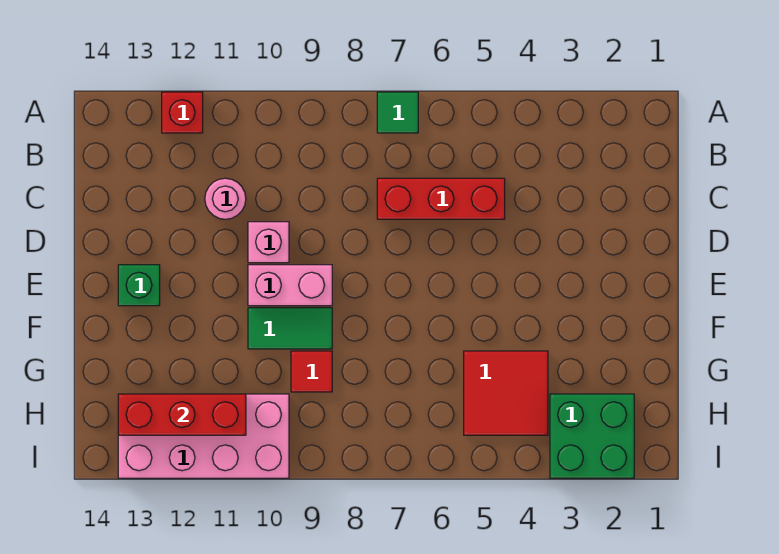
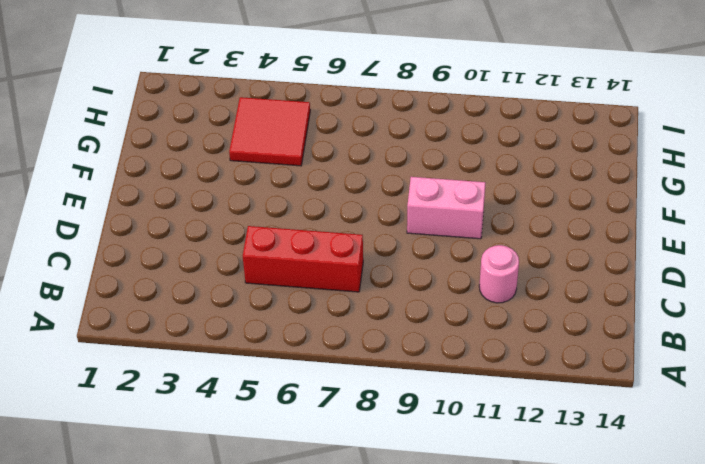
none -> green 1x1 tile [377,92,418,133]
none -> red 1x1 brick [162,92,203,133]
none -> pink 1x1 brick [248,222,289,263]

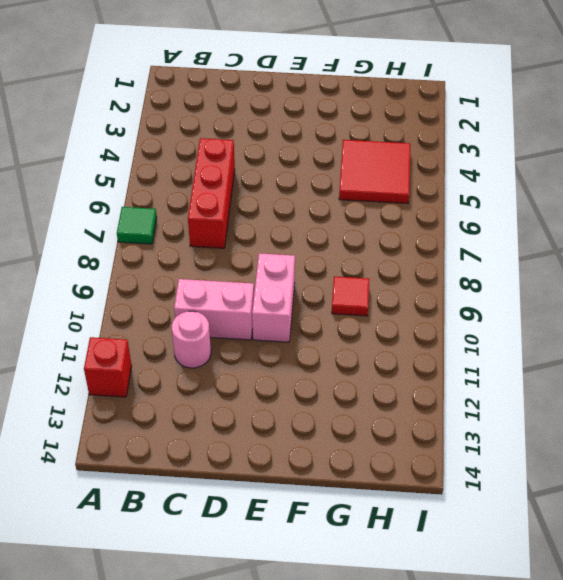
pink 1x2 brick [174,279,254,340] -> pink 1x1 brick [248,222,289,263]
none -> green 1x1 brick [118,265,160,306]
none -> green 1x2 tile [248,308,332,349]
none -> green 2x2 brick [550,394,634,478]

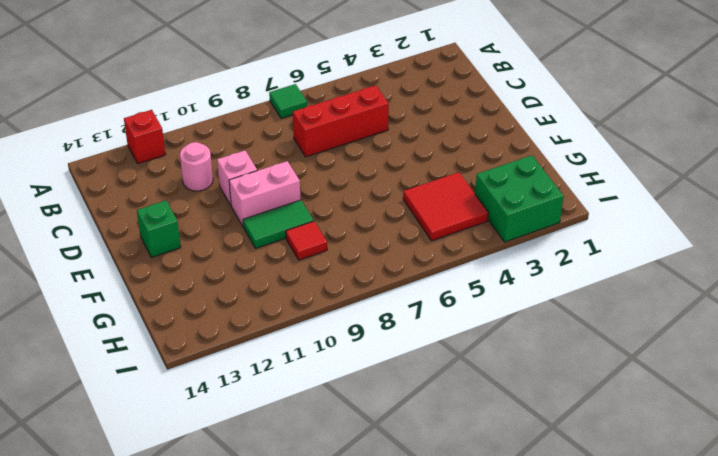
none -> pink 2x4 brick [118,394,289,478]
none -> red 1x3 brick [118,394,246,435]

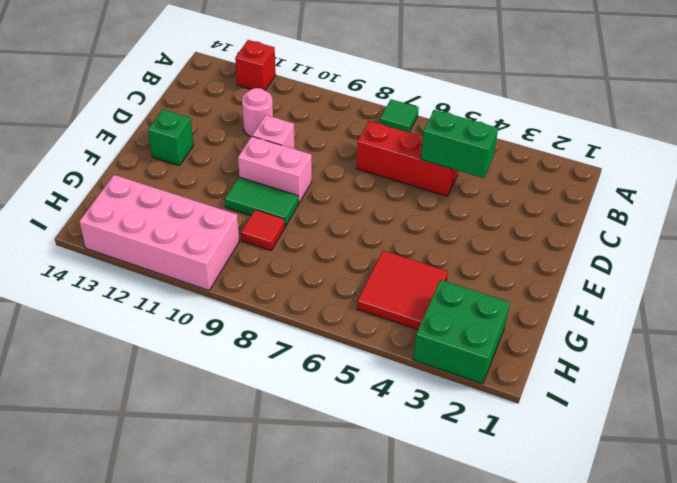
green 1x2 brick [421,110,498,178] -> none
none -> red 1x3 brick [118,394,246,435]

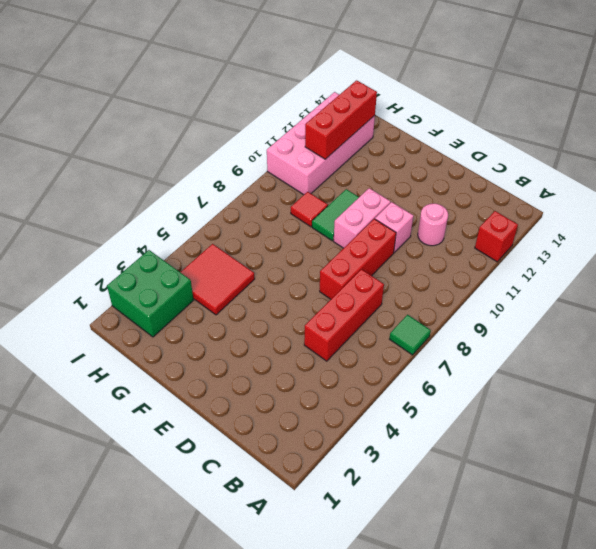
red 1x3 brick [320,219,396,299] -> none
none -> green 1x1 brick [118,265,160,306]

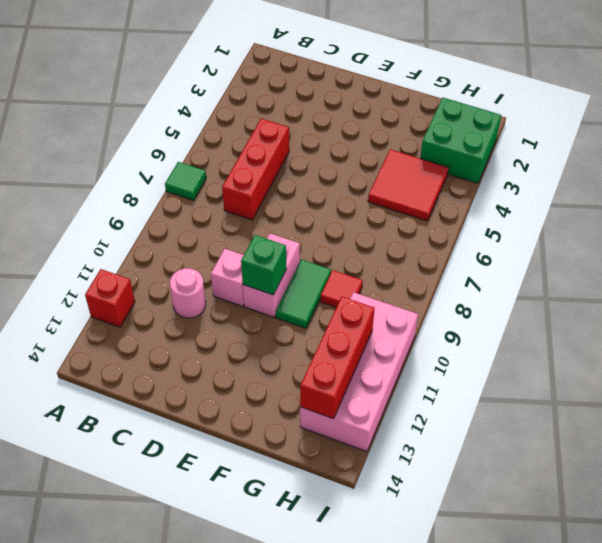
green 1x1 brick [241,235,286,295] -> green 1x1 brick moved to [118,265,160,306]

